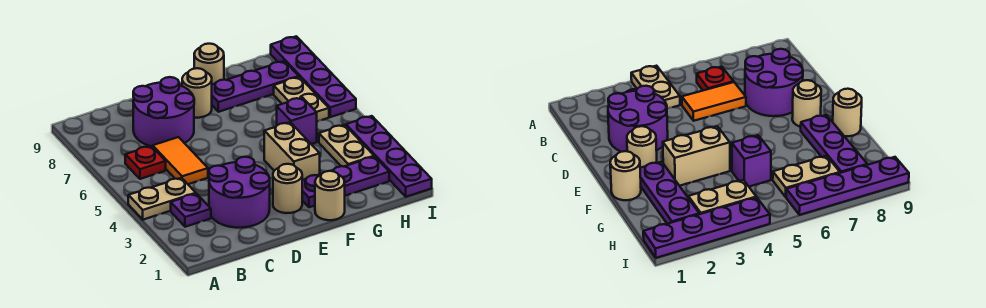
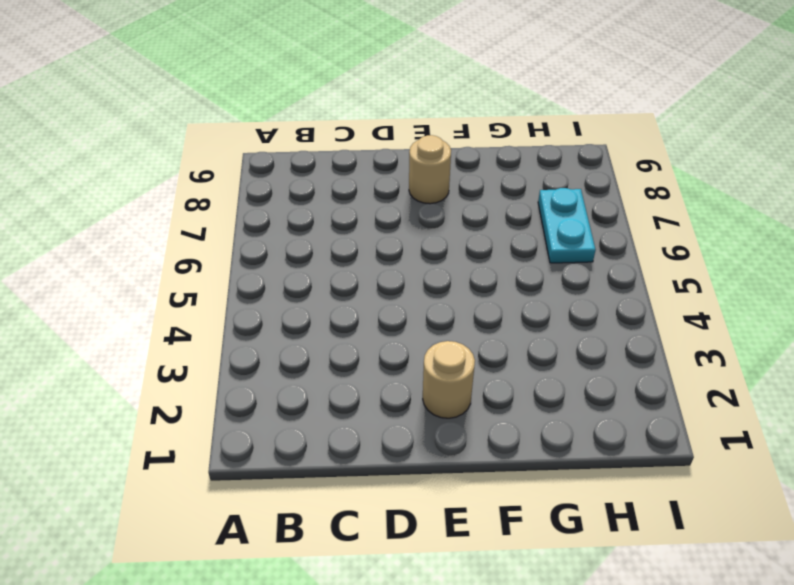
cyan 1x2 plate [538,188,596,263] -> tan 1x2 plate [274,77,329,121]
none -> tan 1x2 plate [128,178,196,220]
none -> purple 1x1 plate [171,194,211,227]
none -> red 1x1 plate [125,146,166,179]

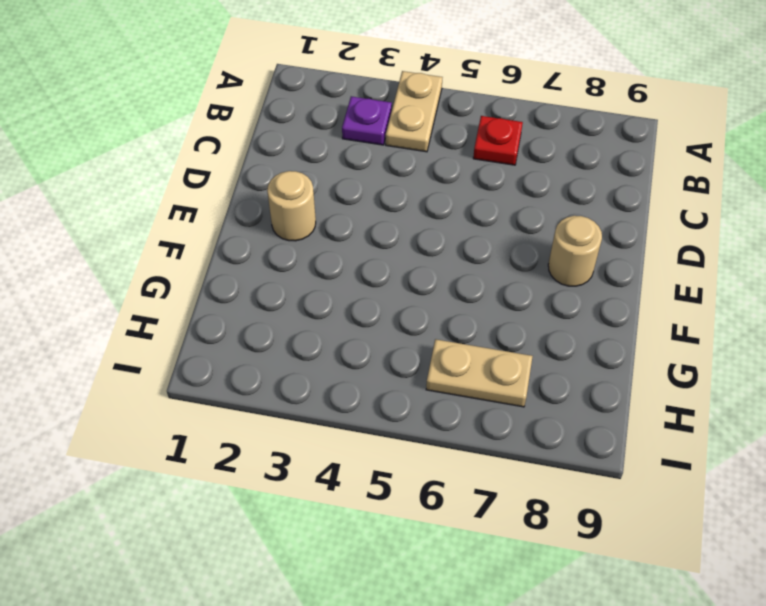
none -> purple 2x2 round brick [209,157,270,228]
none -> orange 1x2 tile [153,137,208,184]
none -> purple 2x2 round brick [133,77,194,147]

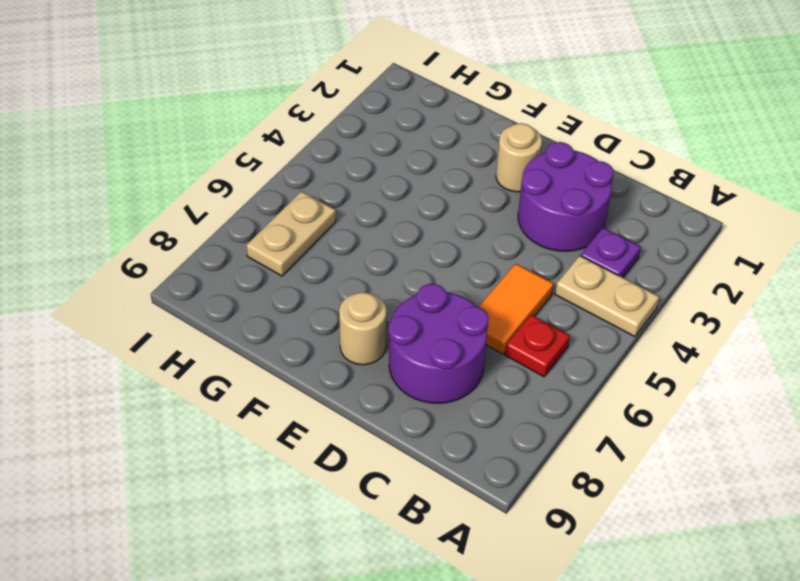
none -> tan 1x1 round brick [315,171,345,220]
none -> purple 1x3 plate [302,157,389,207]
none -> tan 1x2 brick [264,122,320,180]

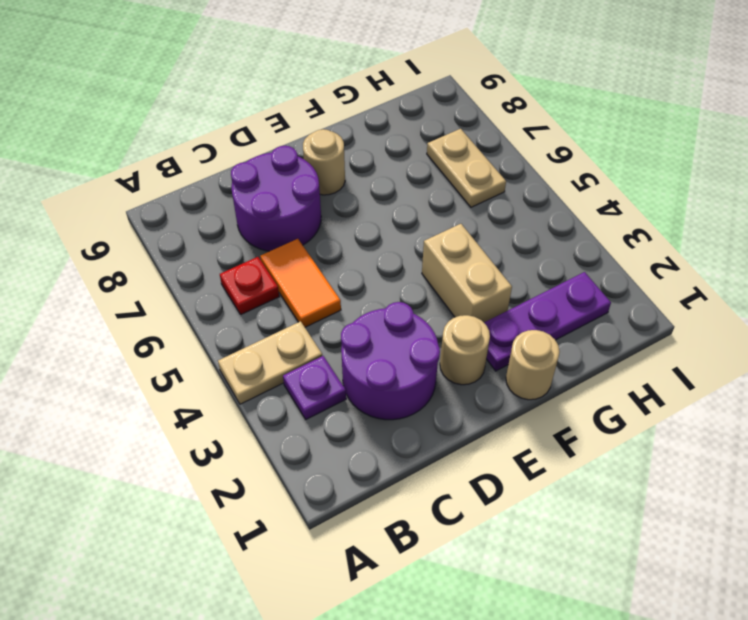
none -> purple 1x3 plate [212,61,299,112]
none -> tan 1x1 round brick [194,44,224,84]
none -> purple 1x1 brick [277,97,317,144]

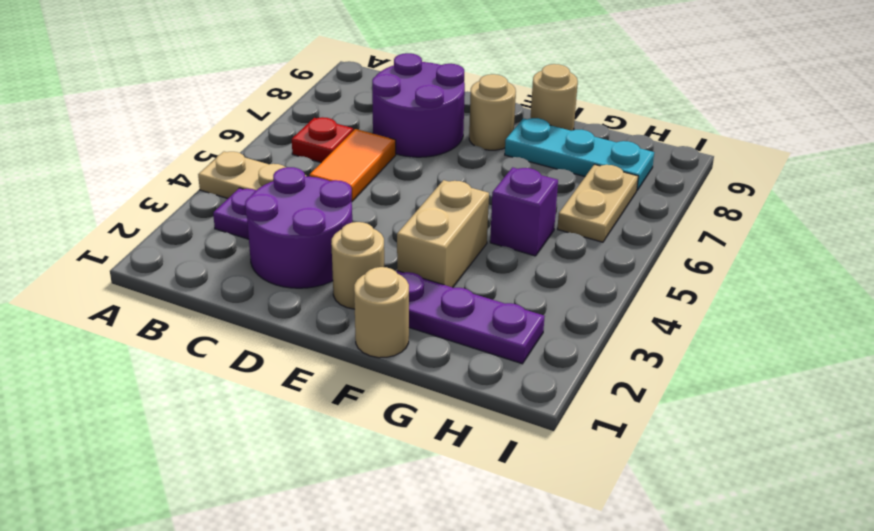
cyan 1x3 plate [505,118,654,190] -> purple 1x3 plate [212,61,299,112]
none -> tan 1x2 plate [319,125,374,167]
none -> purple 1x4 plate [346,116,432,197]
none -> purple 1x4 plate [271,36,356,117]

